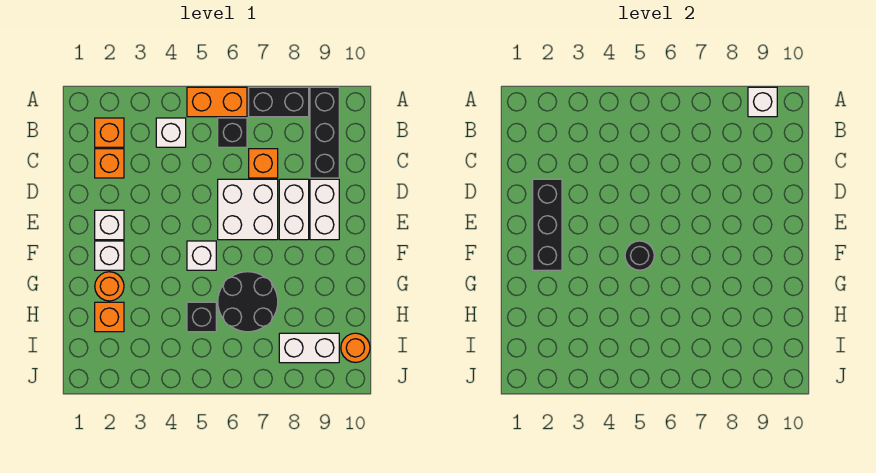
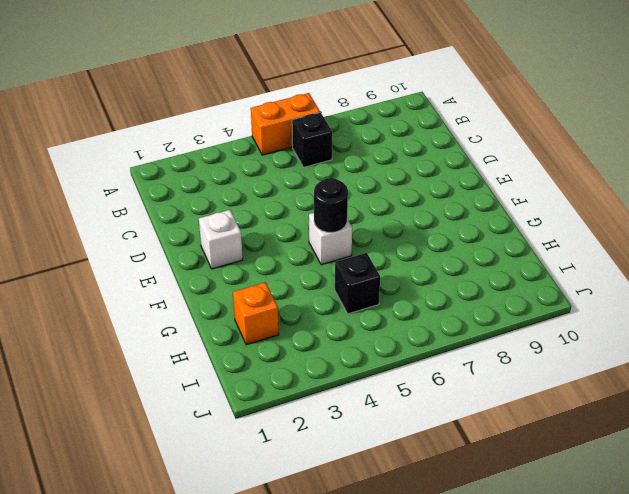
none -> black 1x2 brick [249,87,309,117]
none -> black 1x3 brick [310,87,339,178]
none -> orange 1x1 brick [95,118,124,147]

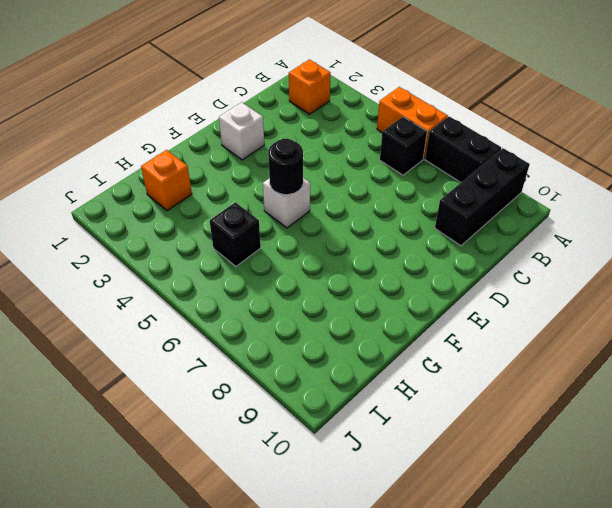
none -> white 1x1 brick [156,118,186,147]
none -> orange 1x1 brick [95,149,124,178]
none -> orange 1x1 brick [249,149,278,178]

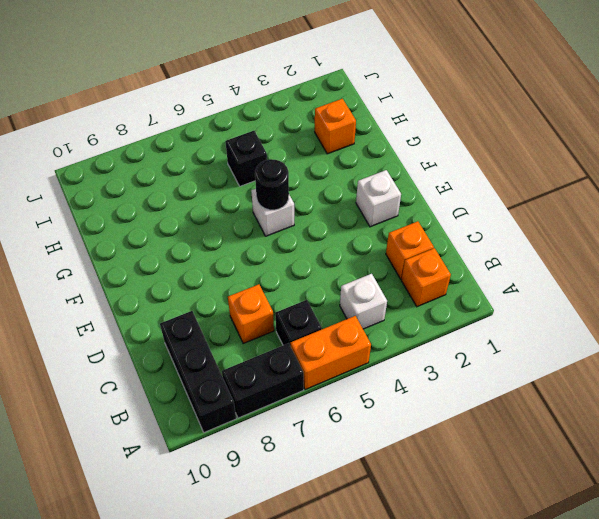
none -> white 2x2 brick [218,179,278,240]
none -> white 1x2 brick [279,179,309,240]
none -> white 1x2 brick [310,179,339,240]

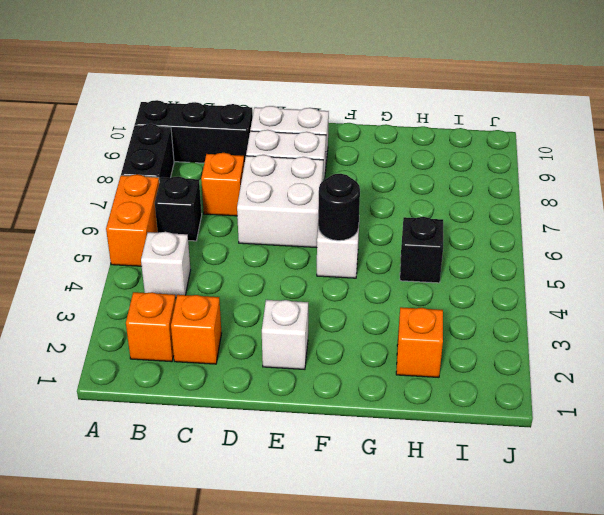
none -> white 1x1 brick [95,241,124,270]
none -> orange 1x1 round brick [95,272,124,301]
none -> black 2x2 round brick [218,272,278,332]

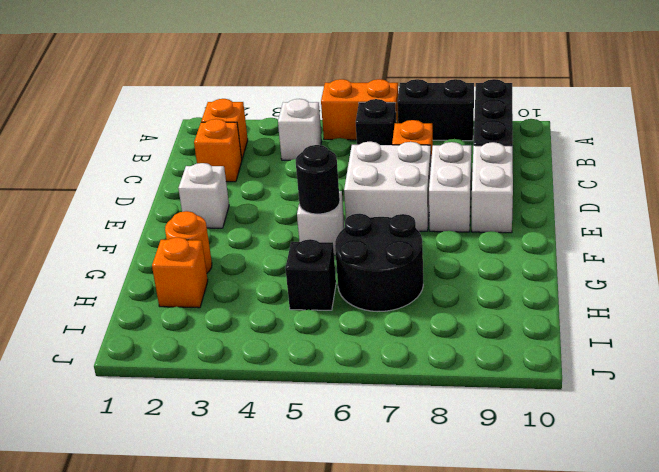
none -> white 1x1 brick [95,241,124,270]
none -> white 1x2 brick [279,333,339,363]
none -> orange 1x1 round brick [341,333,370,362]

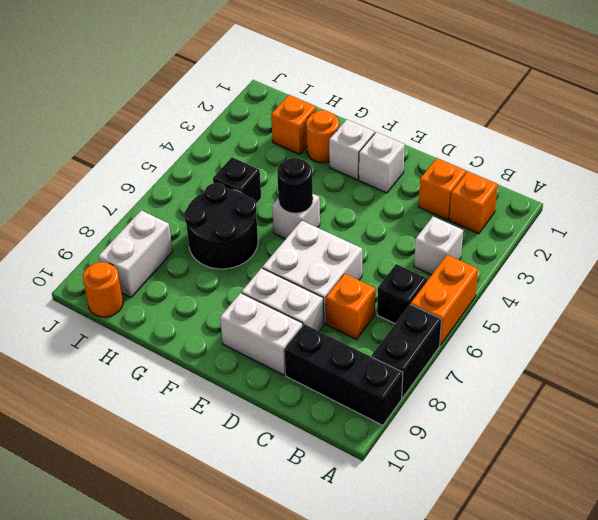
none -> white 1x1 brick [748,87,777,117]
none -> black 1x3 brick [533,179,562,270]

